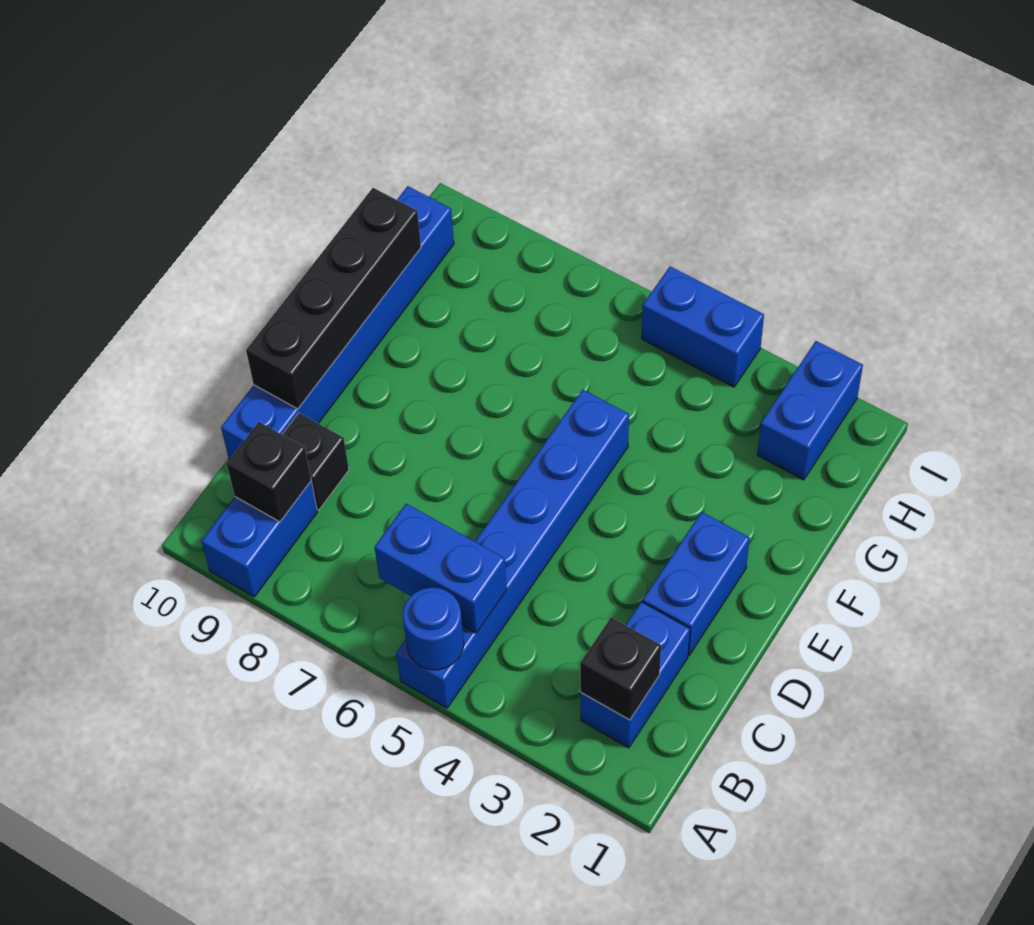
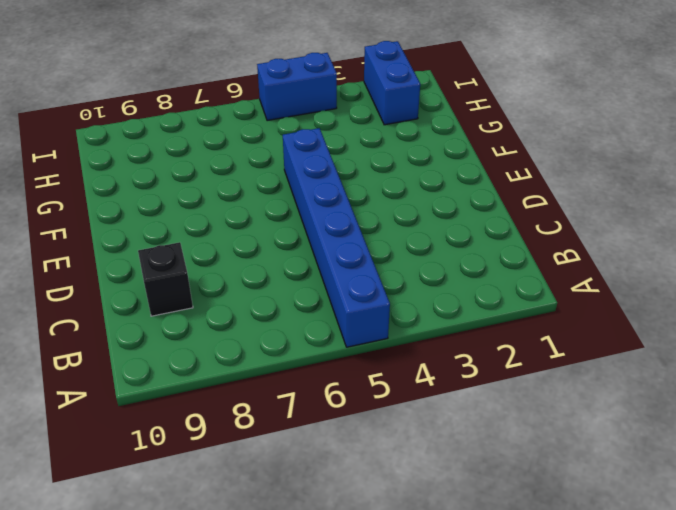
none -> blue 1x2 brick [201,481,317,597]
none -> blue 1x2 brick [581,602,690,748]
none -> blue 1x6 brick [221,186,454,460]

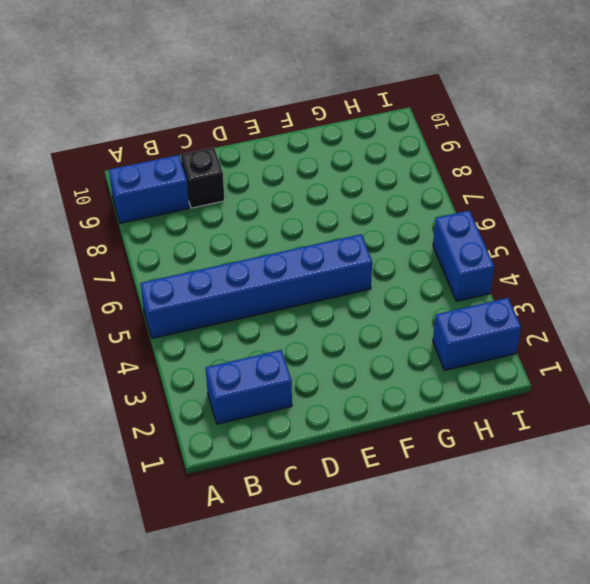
none -> blue 1x6 brick [221,186,454,460]
none -> blue 1x2 brick [643,512,750,655]
none -> blue 1x1 round brick [403,587,464,670]

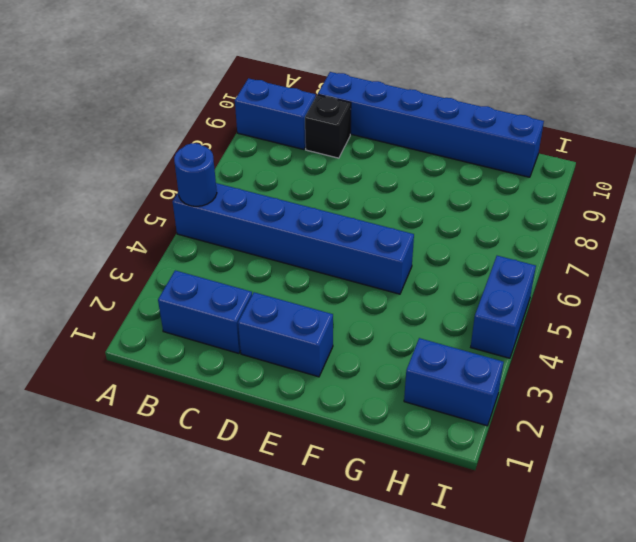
none -> black 1x1 brick [580,617,661,720]
none -> blue 1x2 brick [375,504,507,633]
none -> black 1x1 brick [227,422,311,522]

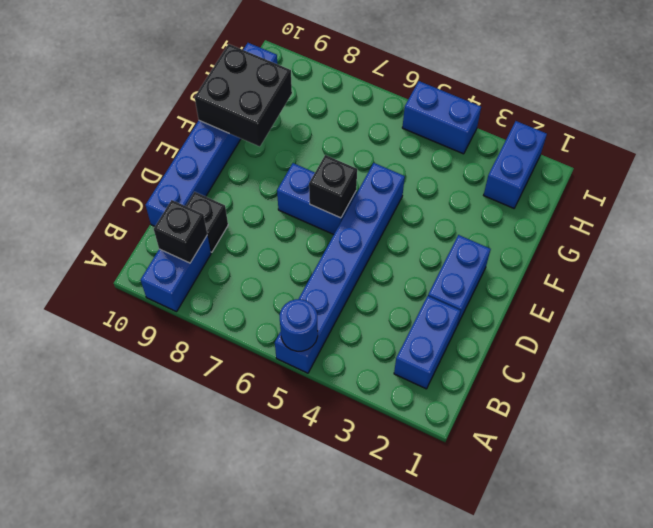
blue 1x2 brick [277,163,356,235] -> blue 1x2 brick moved to [375,504,507,633]
black 1x1 brick [309,155,357,218] -> black 1x1 brick moved to [580,617,661,720]
black 2x2 brick [195,44,292,147] -> black 1x4 brick [246,188,421,409]

